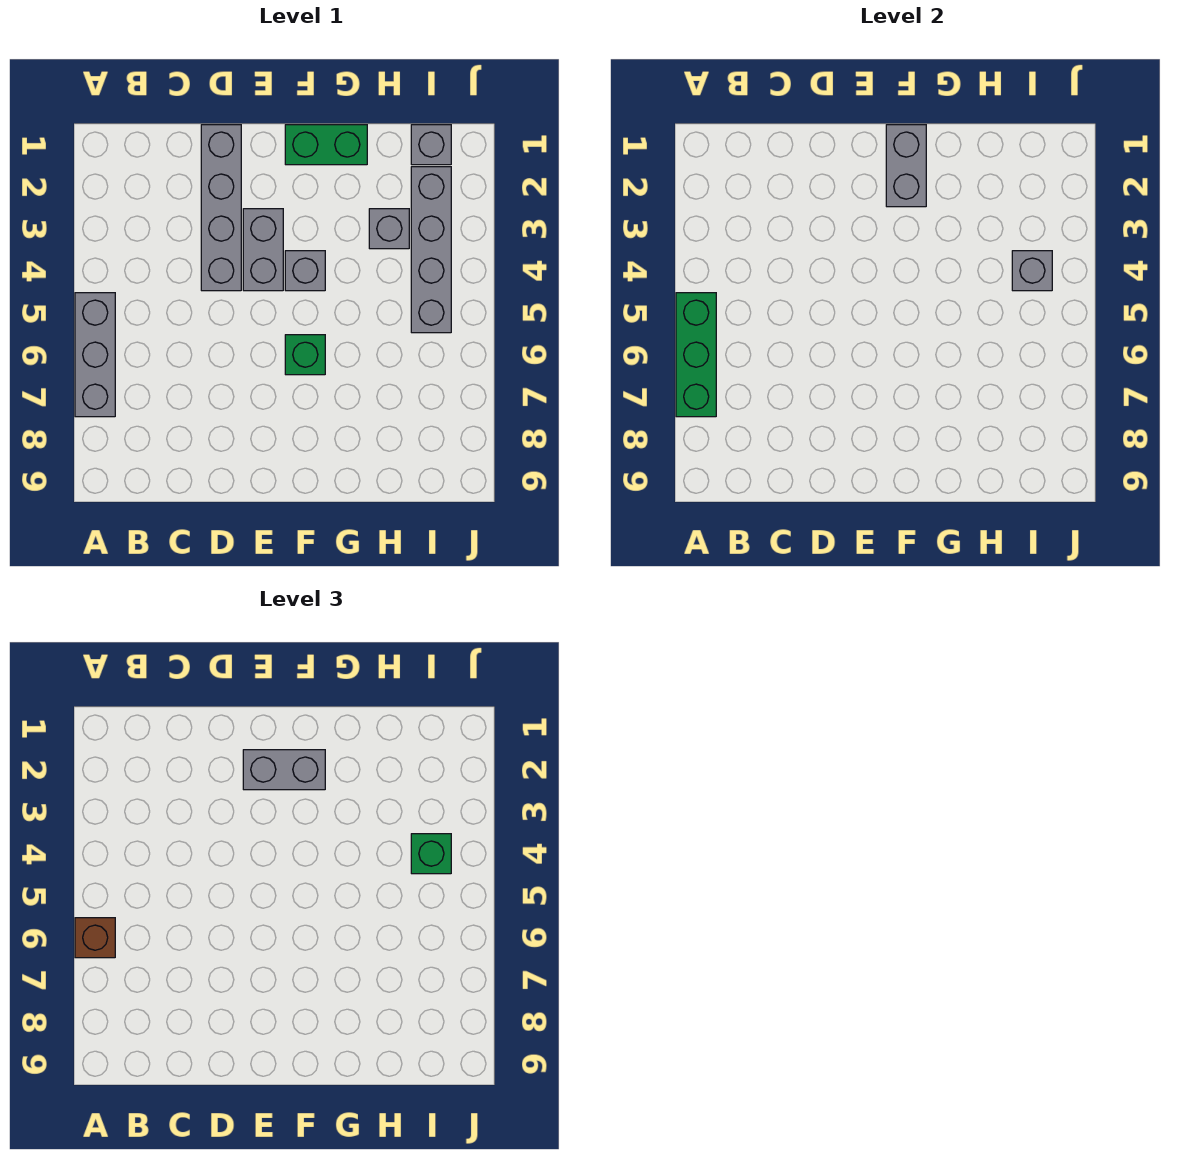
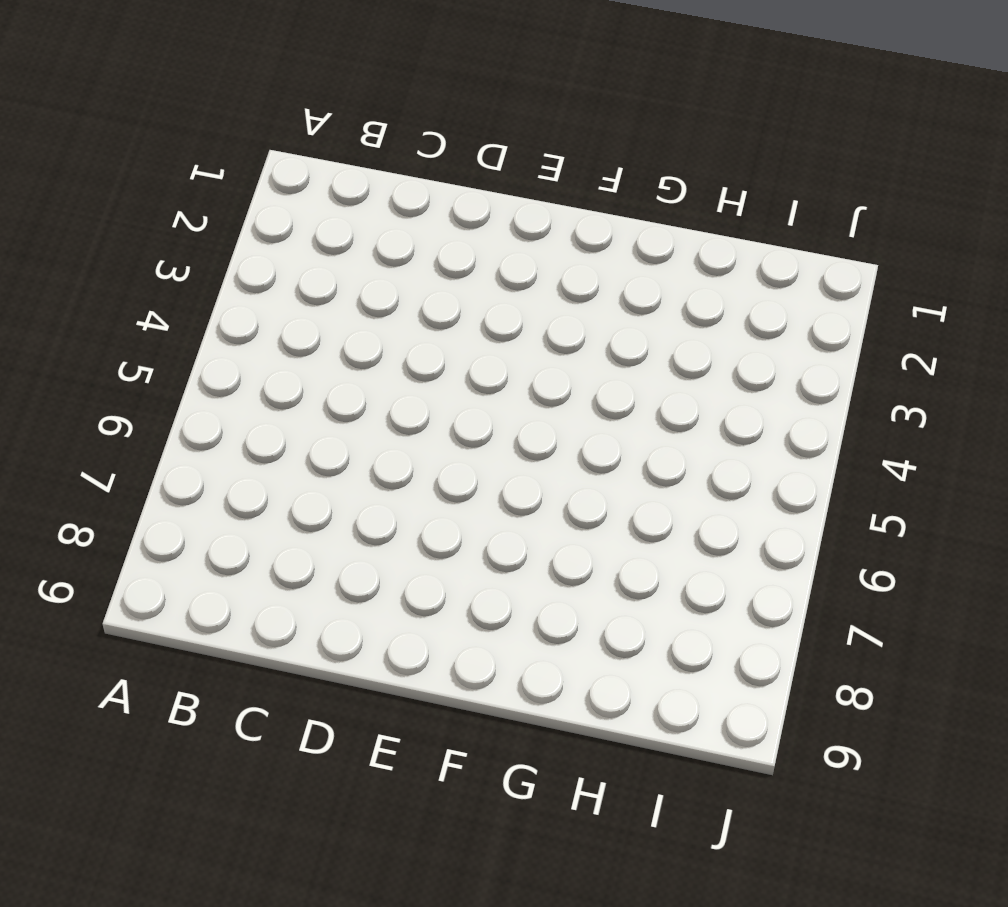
none -> grey 1x3 brick [75,293,115,417]
none -> grey 1x4 brick [201,125,241,291]
none -> grey 1x2 brick [243,209,283,291]

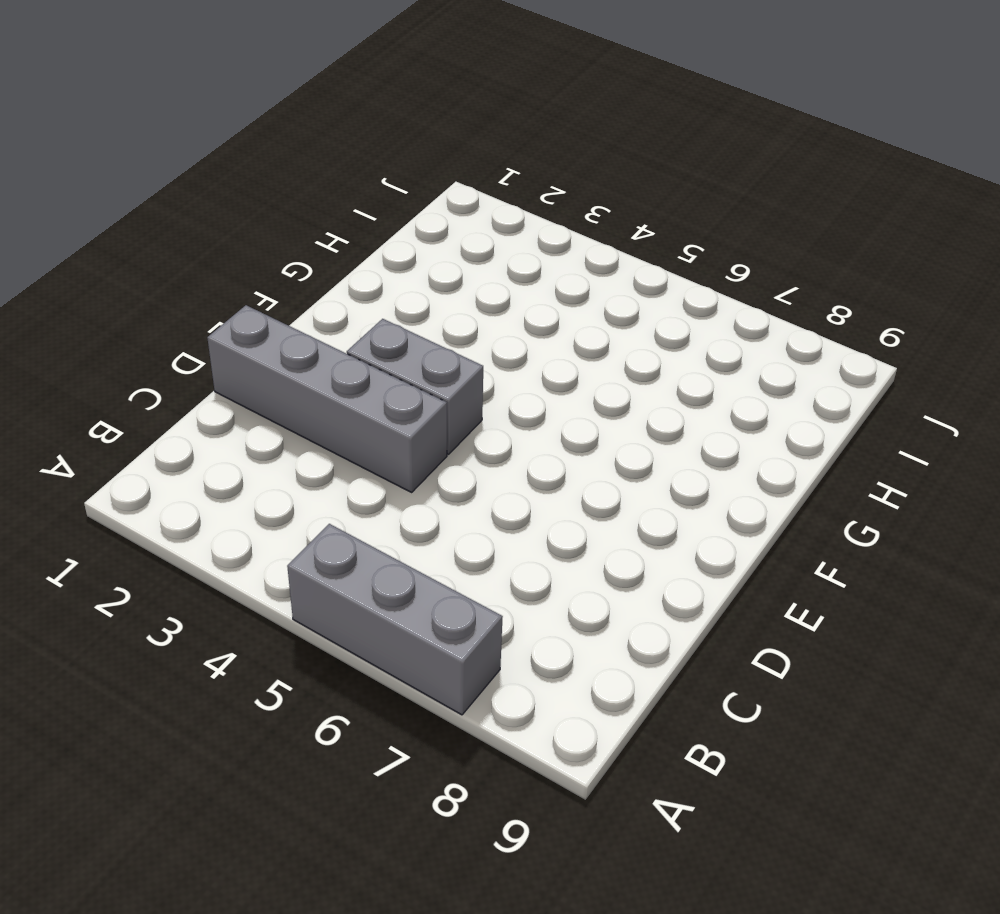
none -> green 1x2 brick [285,125,367,165]
none -> grey 1x1 brick [285,251,325,291]
none -> green 1x1 brick [285,335,325,375]

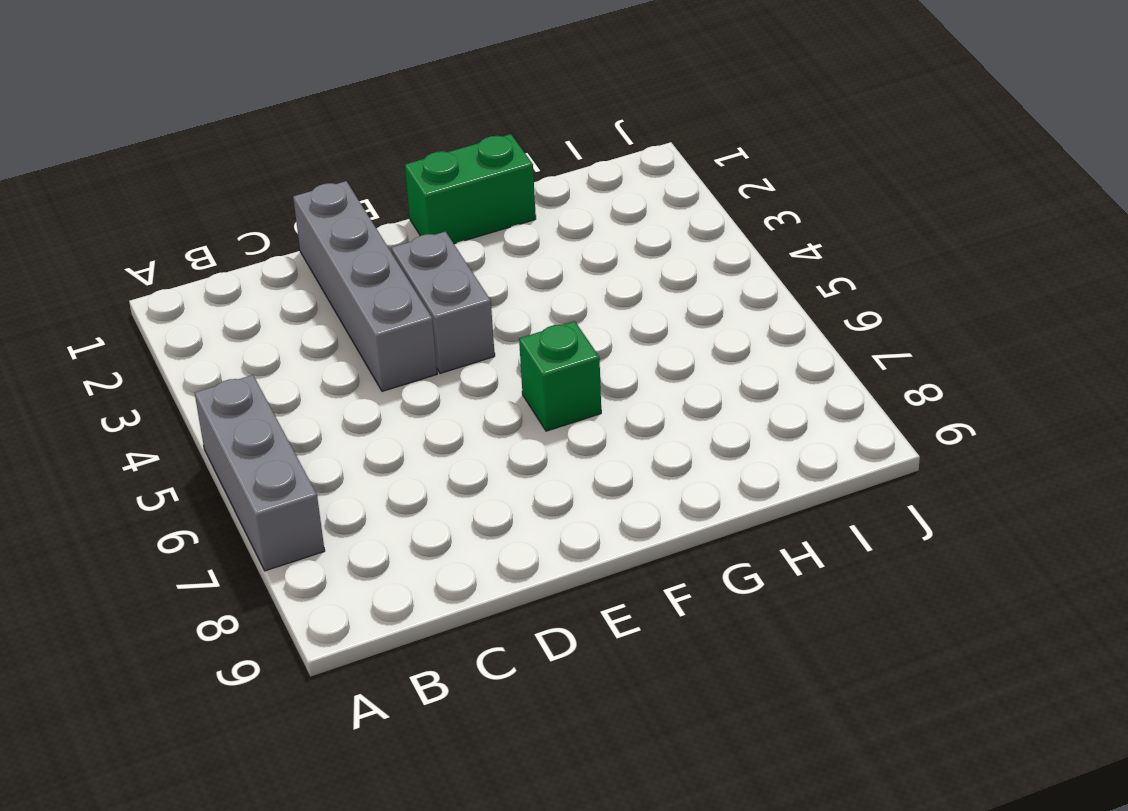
none -> grey 1x1 brick [285,251,325,291]
none -> grey 1x1 brick [369,209,409,249]
none -> grey 1x1 brick [411,125,451,165]

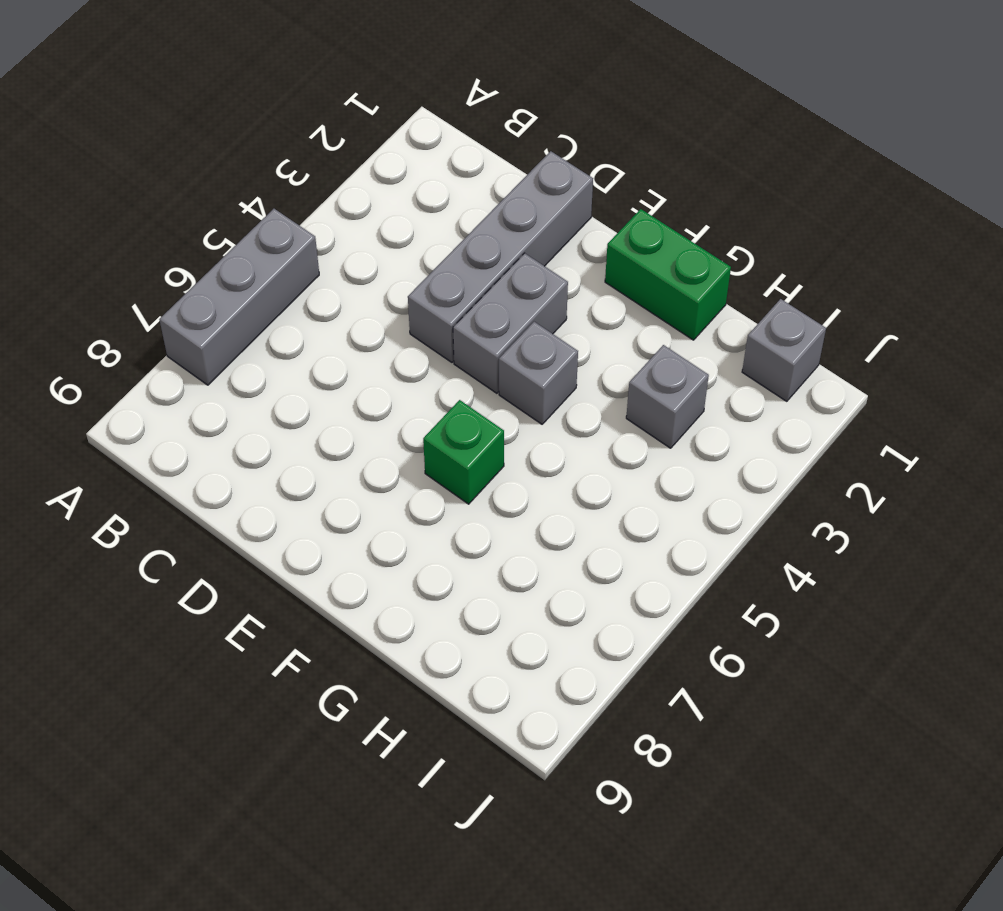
none -> grey 1x4 brick [411,167,451,333]
none -> green 1x3 brick [676,293,716,417]
none -> grey 1x2 brick [886,125,926,207]

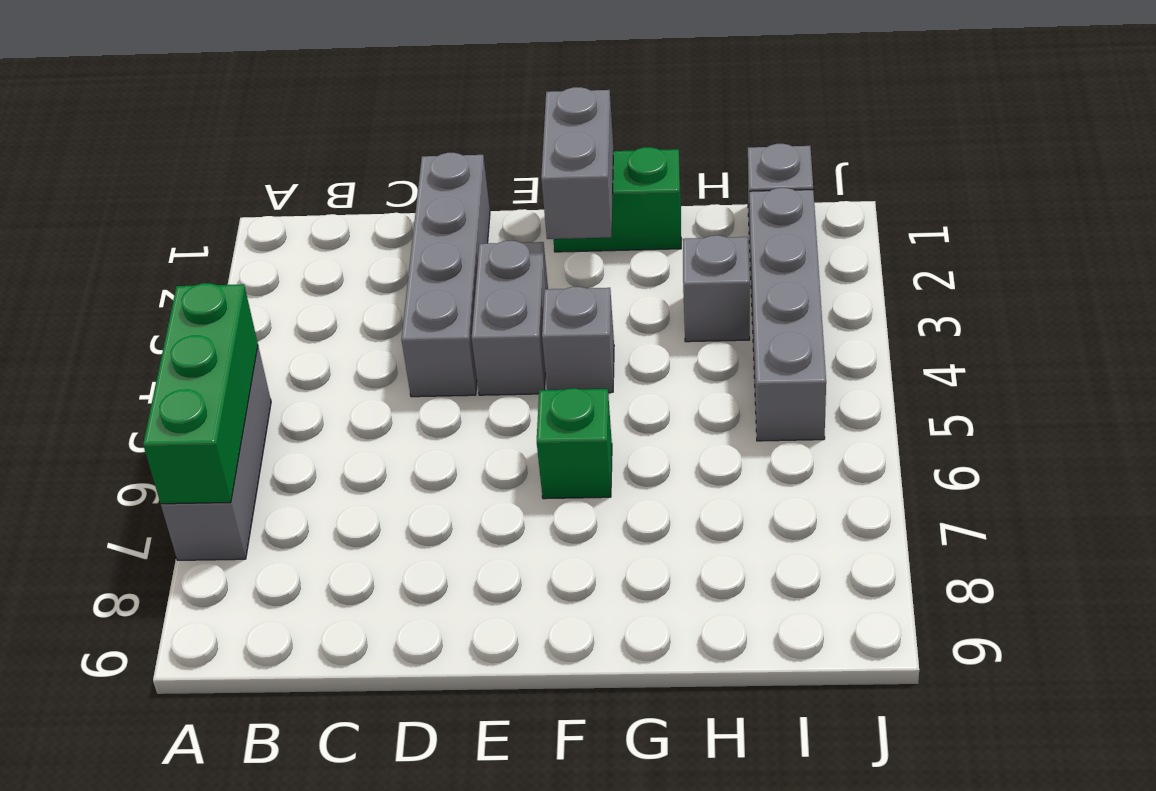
none -> grey 1x1 brick [1012,251,1052,291]
none -> brown 1x1 brick [75,918,115,958]
none -> grey 1x2 brick [243,750,325,790]

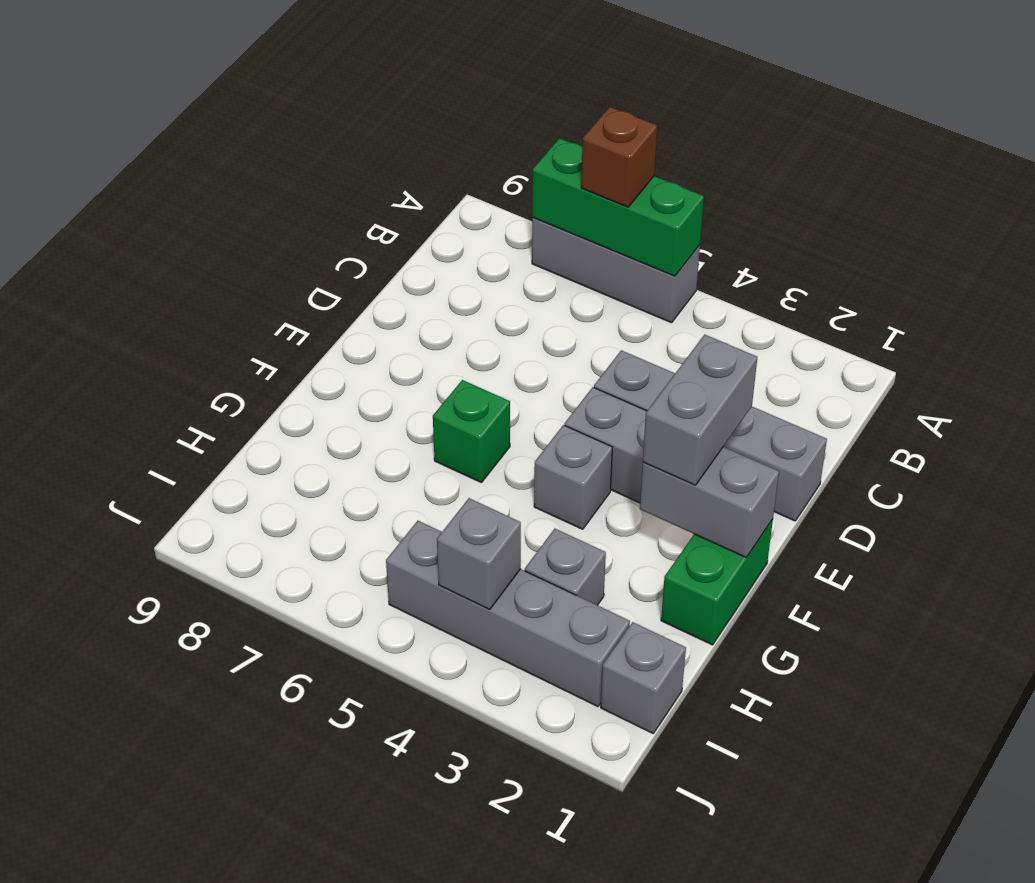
none -> green 1x1 brick [411,834,451,874]

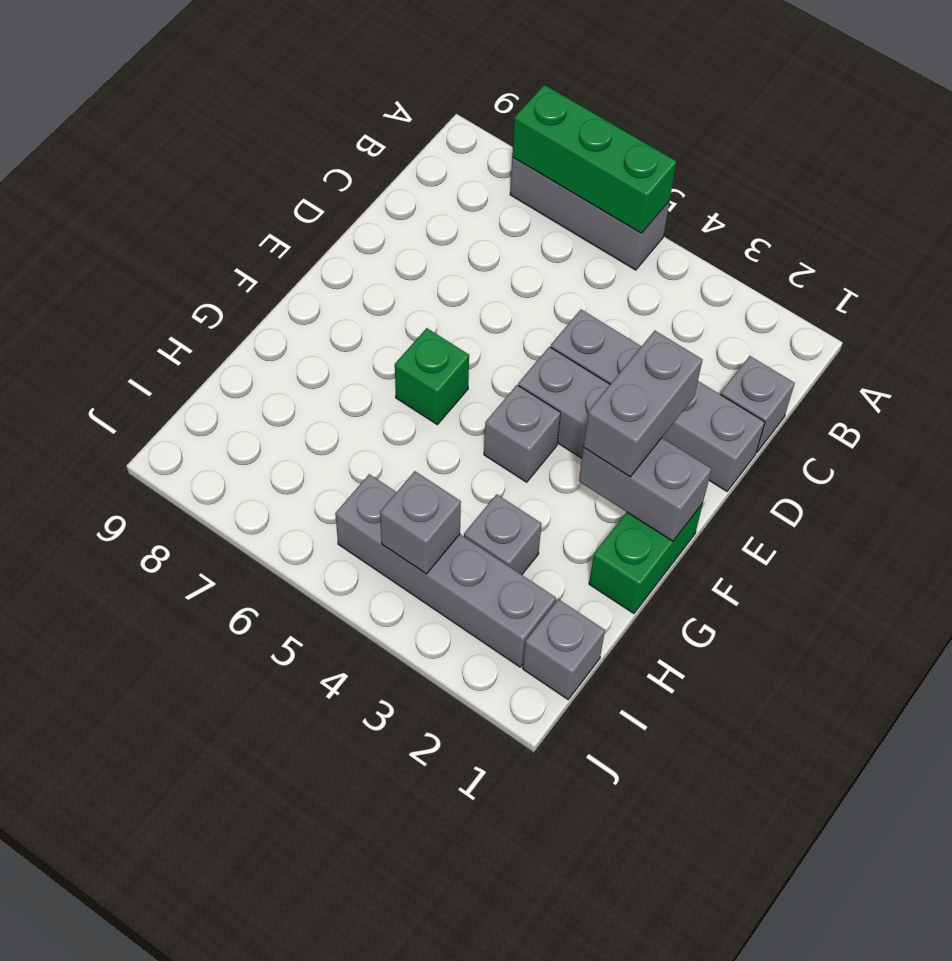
grey 1x1 brick [721,356,795,453] -> none
none -> brown 1x1 brick [75,918,115,958]
none -> green 1x1 brick [411,834,451,874]

